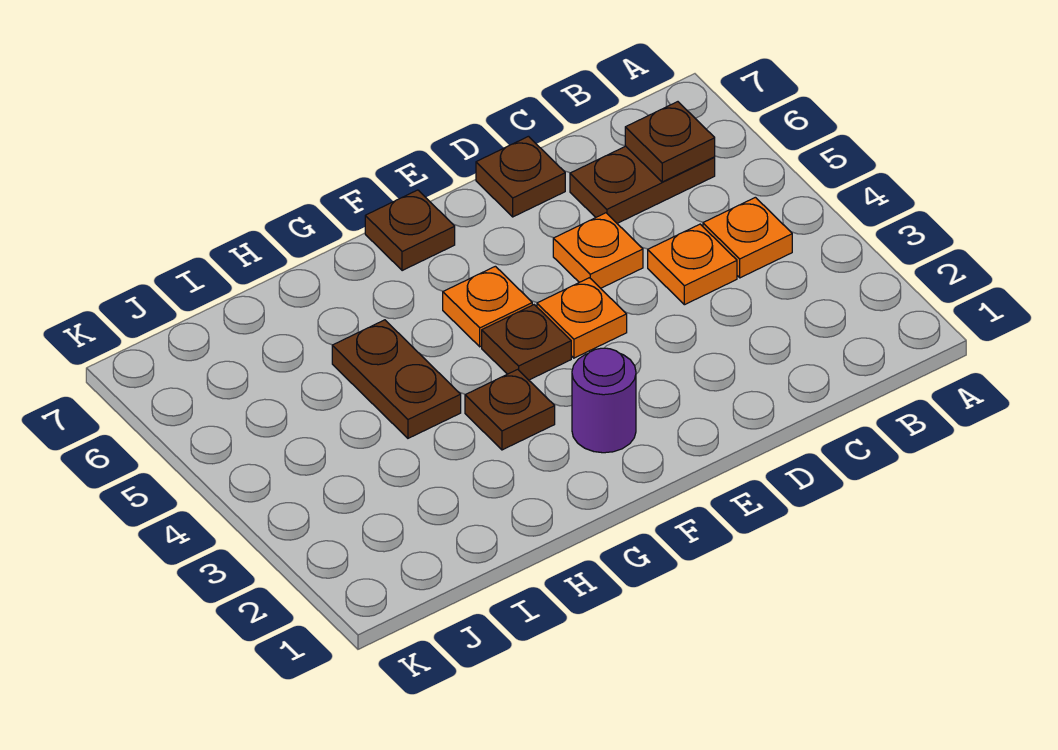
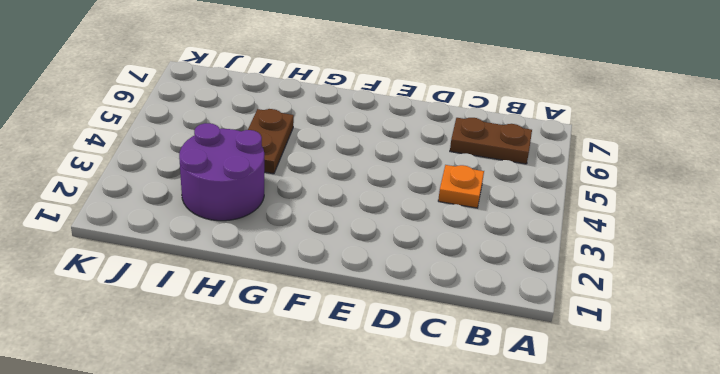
purple 2x2 round brick [179,123,264,221] -> none
none -> orange 1x1 plate [703,197,792,278]
none -> orange 1x1 plate [553,213,643,288]
none -> brown 1x1 plate [476,136,565,217]

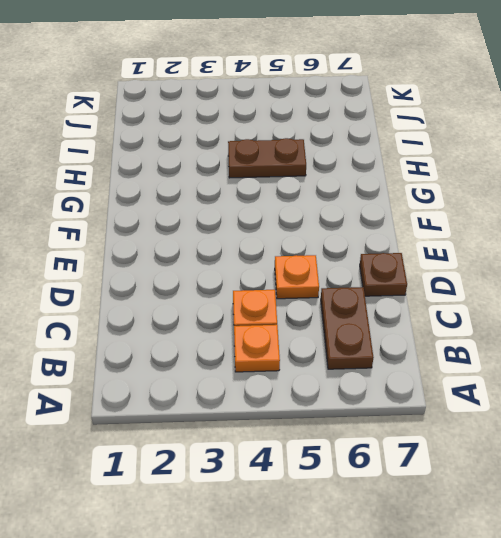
none -> orange 1x1 plate [537,278,627,358]
none -> purple 1x1 round brick [572,348,636,453]
none -> brown 1x1 plate [482,305,571,380]

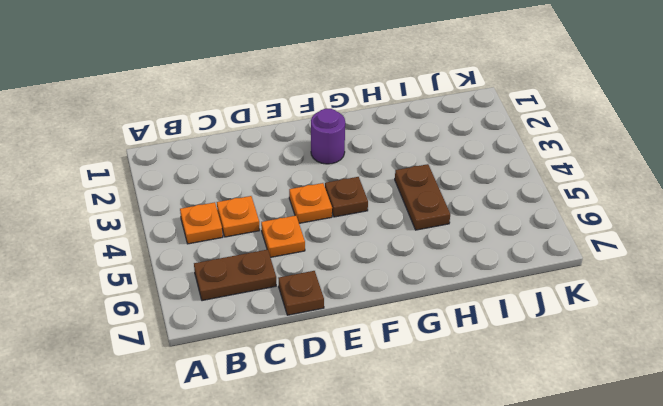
none -> orange 1x1 plate [443,266,532,347]
none -> brown 1x1 plate [365,190,455,271]
none -> brown 1x1 plate [465,369,555,450]

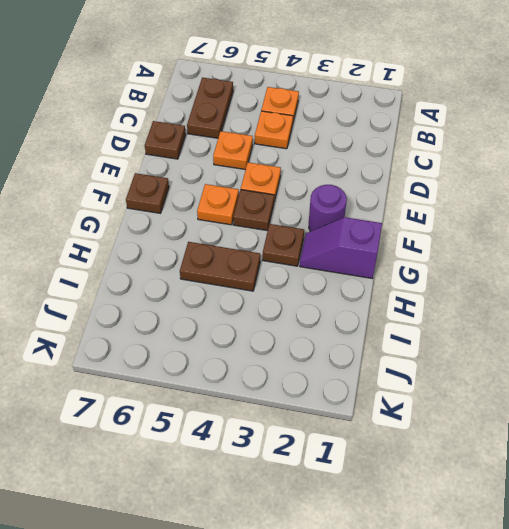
purple 1x2 slope [300,217,382,278] -> none
none -> brown 1x1 plate [625,102,715,182]

